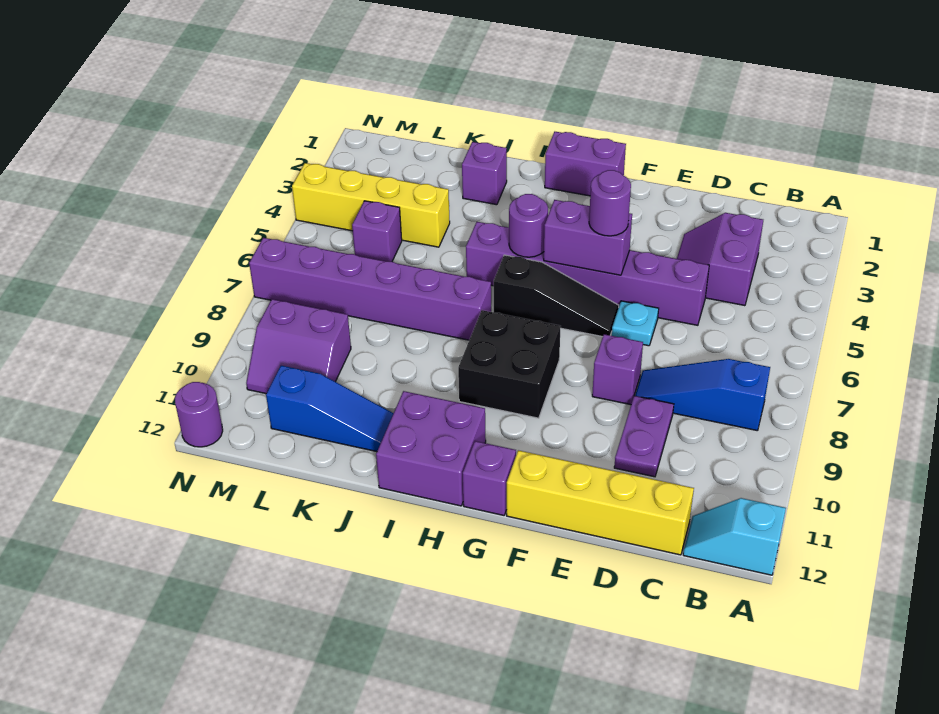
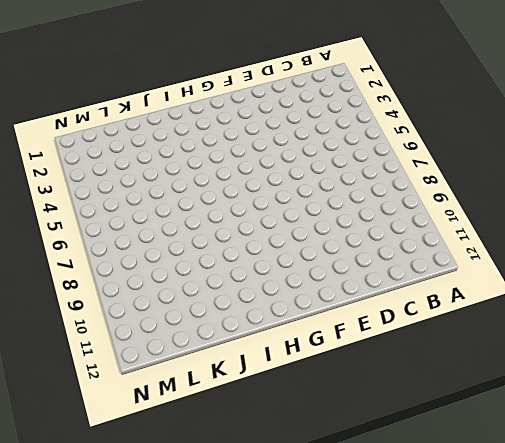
none -> cyan 1x2 slope [683,498,786,575]
none -> blue 1x3 slope [635,359,770,431]
none -> purple 2x2 slope [677,213,763,306]

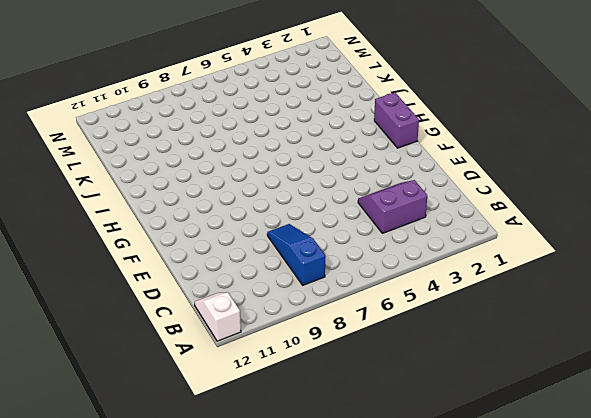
white 1x2 slope [194,292,241,341] -> cyan 1x2 slope [683,498,786,575]
none -> yellow 1x4 brick [507,450,694,555]
none -> purple 1x6 brick [466,222,709,325]
none -> purple 1x2 plate [614,396,674,477]

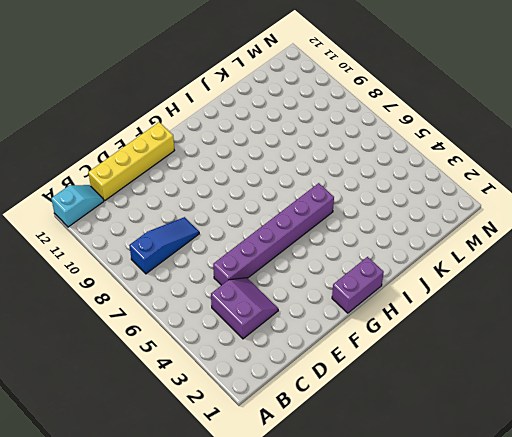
none -> purple 1x2 plate [614,396,674,477]
none -> cyan 1x1 plate [612,301,659,346]
none -> purple 1x1 brick [592,334,643,405]

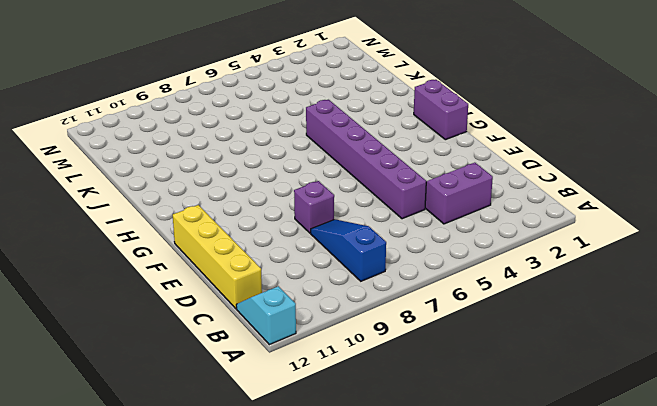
none -> purple 1x2 plate [614,396,674,477]
none -> cyan 1x1 plate [612,301,659,346]
none -> black 1x3 slope [494,255,619,337]

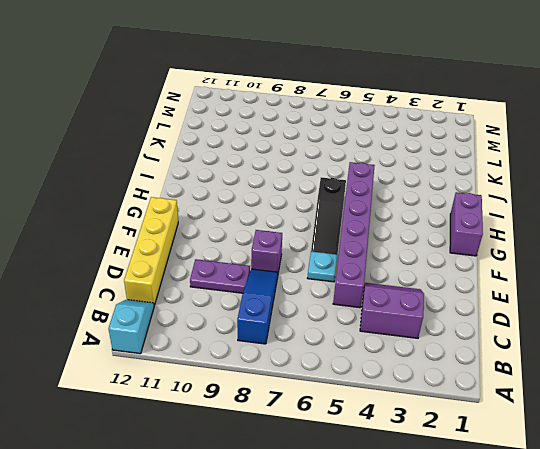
none -> black 2x2 brick [458,310,561,418]
none -> purple 1x1 brick [463,441,516,515]
none -> purple 2x2 brick [376,391,486,506]

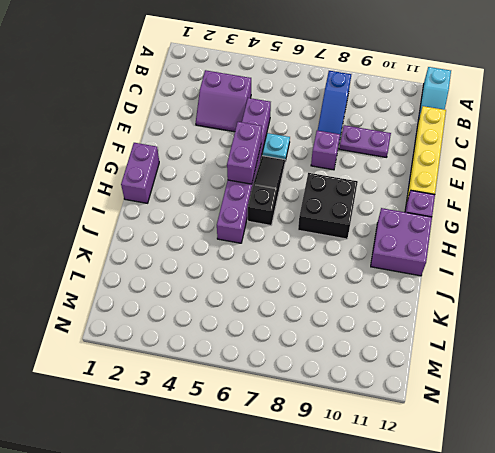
none -> purple 1x6 brick [249,238,491,340]
none -> purple 1x1 brick [462,142,507,205]
none -> blue 1x3 slope [266,366,394,452]

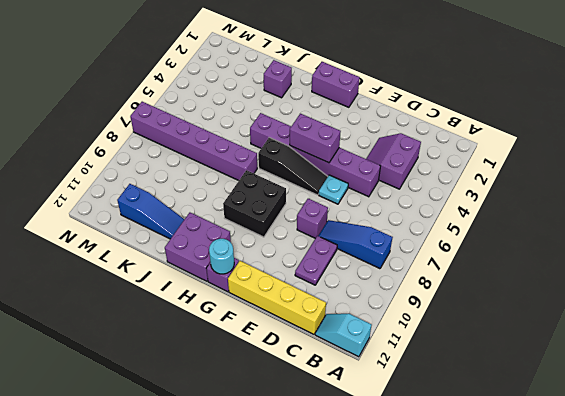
cyan 1x1 round brick [209,239,234,274] -> none
none -> yellow 1x4 brick [292,163,450,247]
none -> purple 1x1 brick [352,201,402,262]
none -> purple 2x2 slope [246,299,351,394]

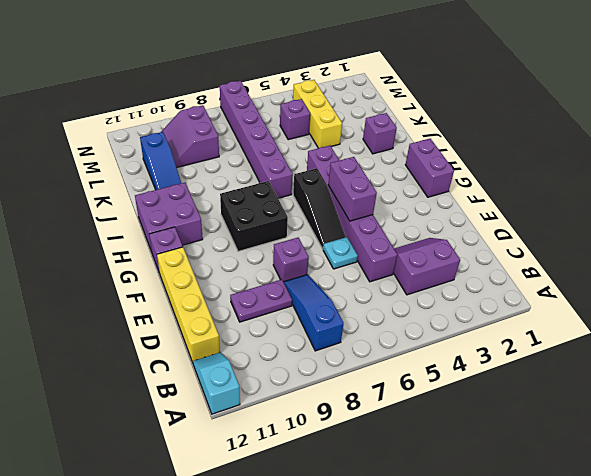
yellow 1x3 brick [293,80,342,148] -> yellow 1x4 brick [292,163,450,247]
none -> purple 1x1 round brick [175,382,223,447]
none -> purple 1x1 round brick [509,194,548,257]
none -> purple 1x1 round brick [589,170,631,236]

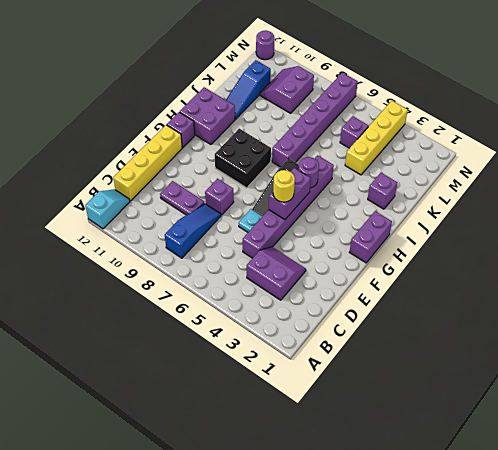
yellow 1x1 round brick [273,170,295,202] -> purple 1x1 round brick [589,170,631,236]

